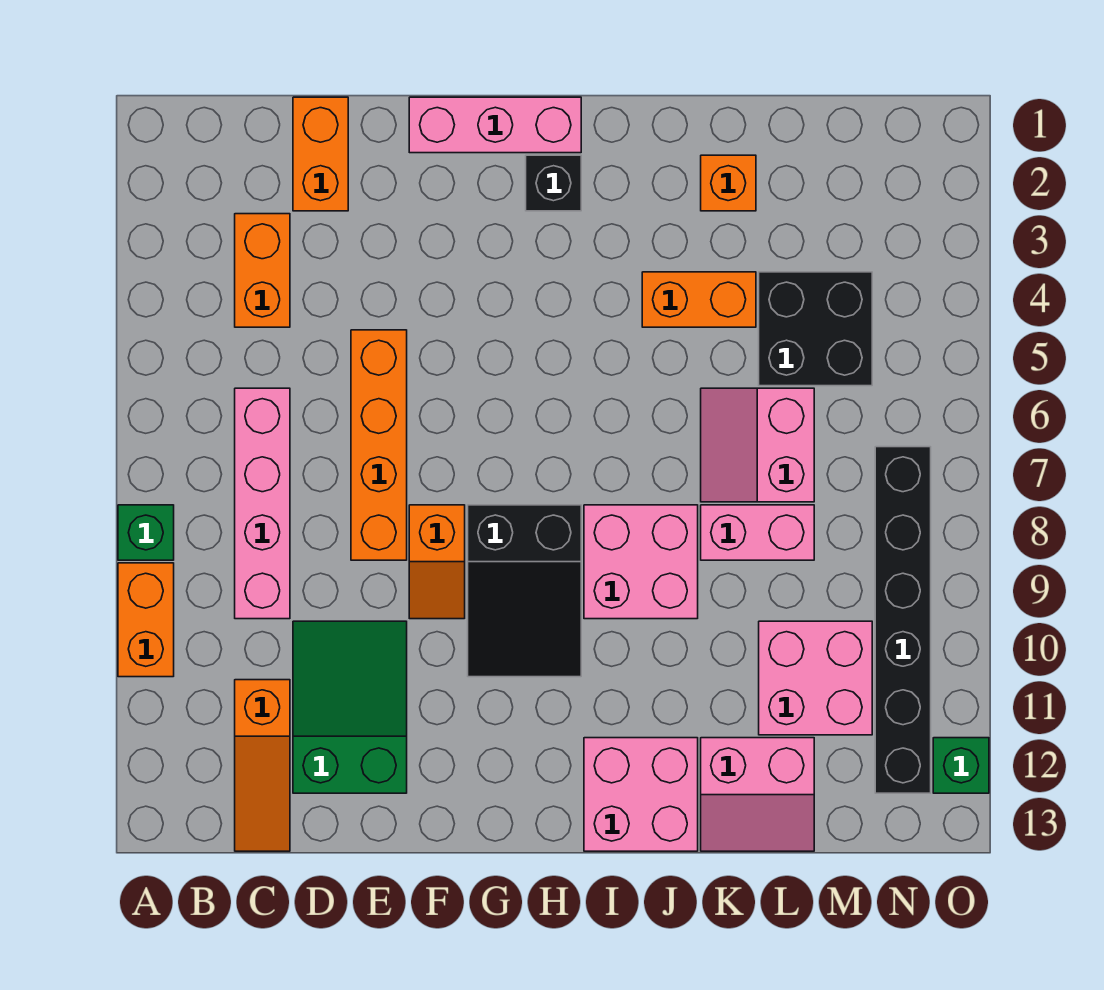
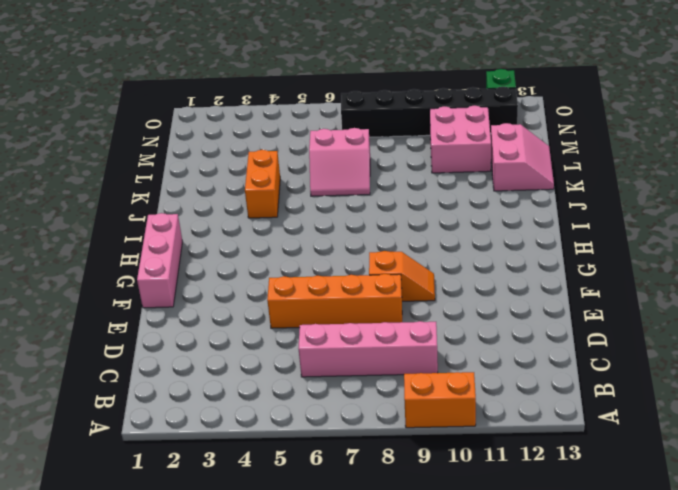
none -> green 1x1 brick [118,505,174,560]
none -> orange 1x2 brick [235,214,290,327]
none -> orange 1x3 slope [235,680,290,851]

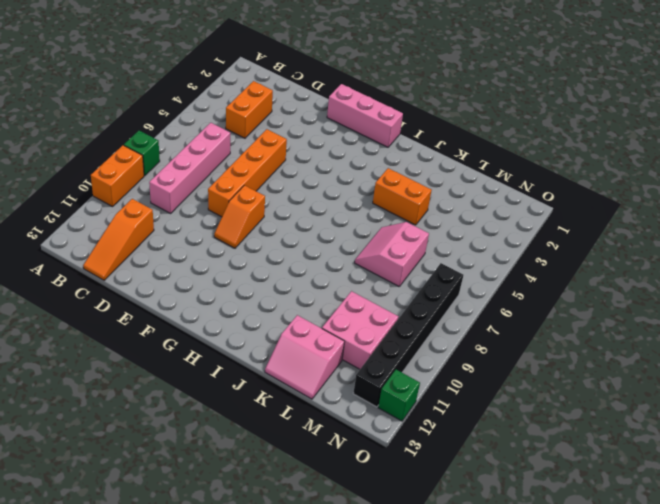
none -> orange 1x2 brick [293,97,348,211]
none -> green 2x3 slope [293,621,407,793]
none -> black 2x3 slope [468,505,581,677]

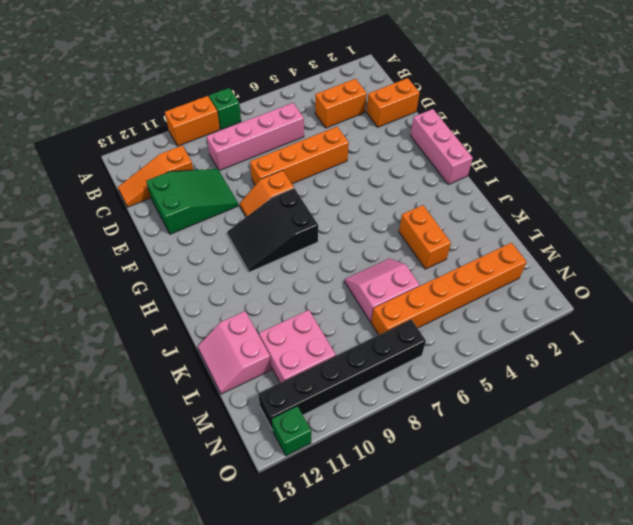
orange 1x6 brick [371,243,527,335] -> black 2x2 brick [759,272,872,386]
none -> black 1x1 brick [526,155,581,211]
none -> pink 2x2 brick [584,505,698,619]
none -> pink 2x2 brick [584,738,698,851]

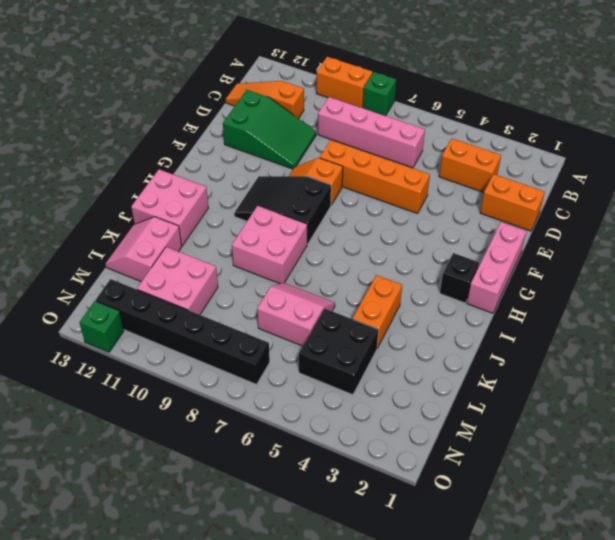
none -> orange 1x1 brick [701,155,756,211]
none -> pink 1x2 brick [701,505,814,560]

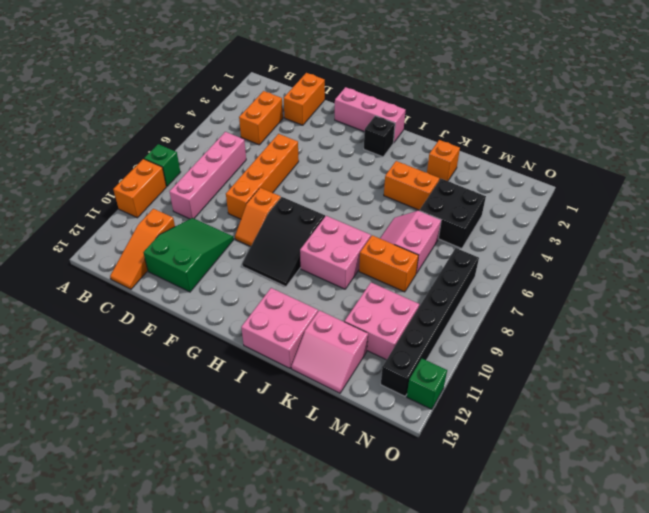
orange 1x2 brick [359,235,418,292] -> pink 1x2 brick [701,505,814,560]

